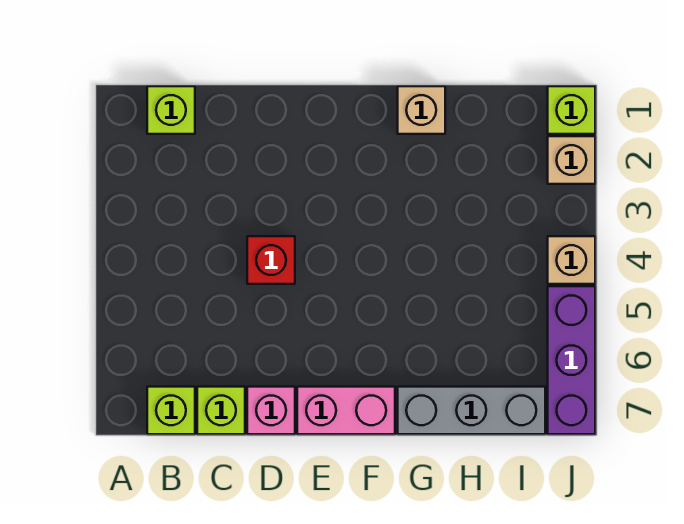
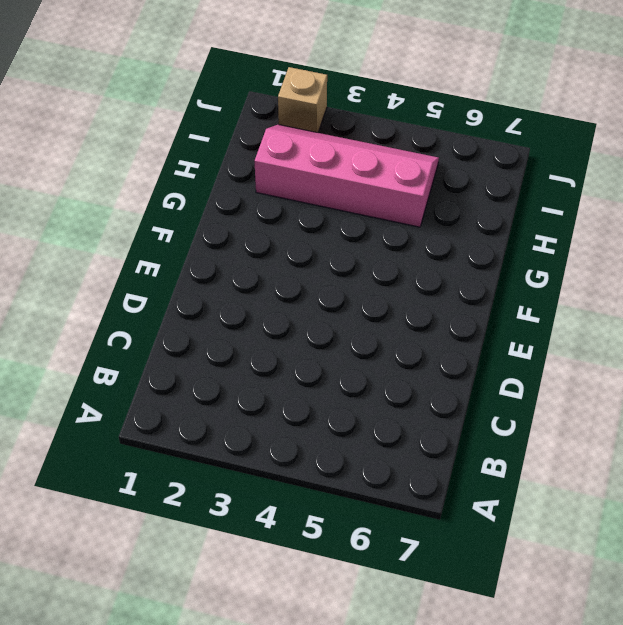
pink 2x4 slope [255,125,439,227] -> none
none -> lime 1x1 brick [147,86,195,134]
none -> lime 1x1 brick [147,387,195,434]
none -> lime 1x1 brick [197,387,245,434]

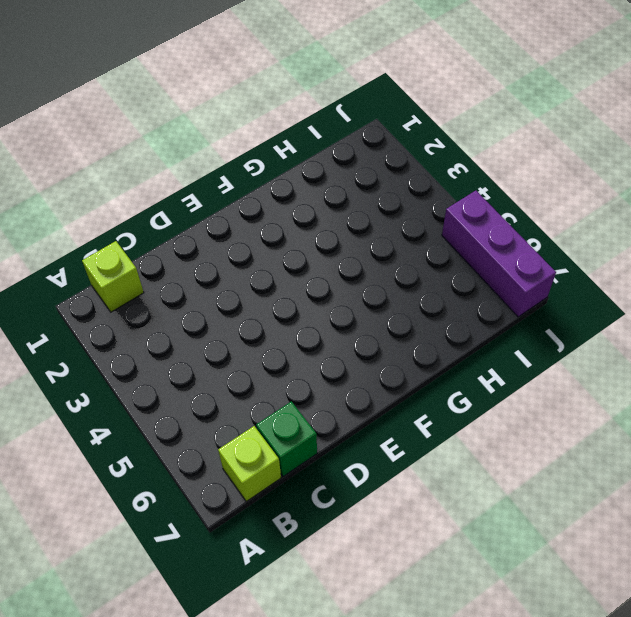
green 1x1 brick [256,401,317,476] -> lime 1x1 brick [197,387,245,434]
none -> red 1x1 brick [247,236,295,284]
none -> pink 1x1 brick [247,387,295,434]
none -> pink 1x2 brick [297,387,395,434]

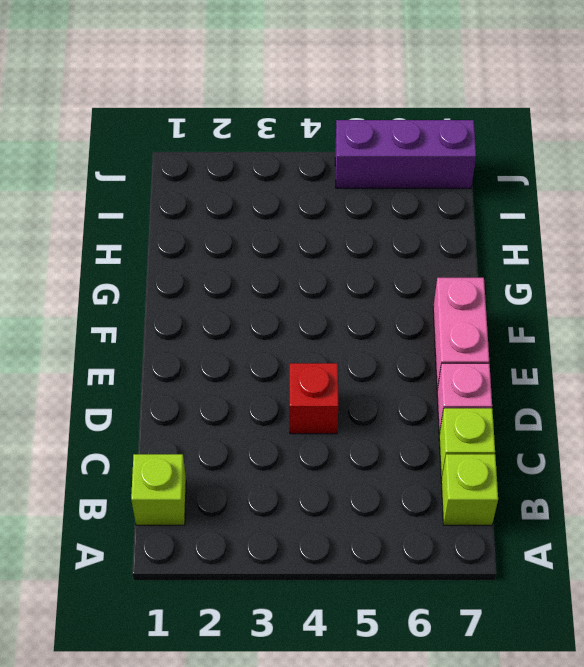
none -> tan 1x1 brick [398,86,445,134]
none -> grey 1x3 brick [398,387,545,434]
none -> lime 1x1 brick [548,86,595,134]

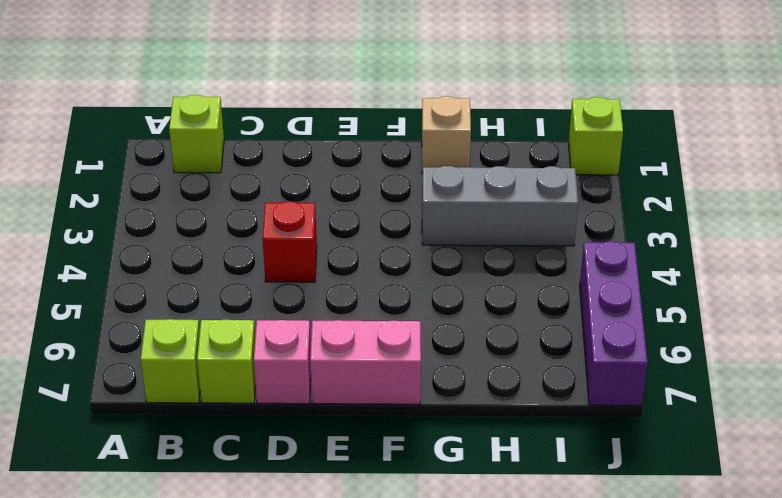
grey 1x3 brick [422,166,578,246] -> grey 1x3 brick moved to [398,387,545,434]
none -> tan 1x1 brick [548,136,595,184]
none -> tan 1x1 brick [548,236,595,284]

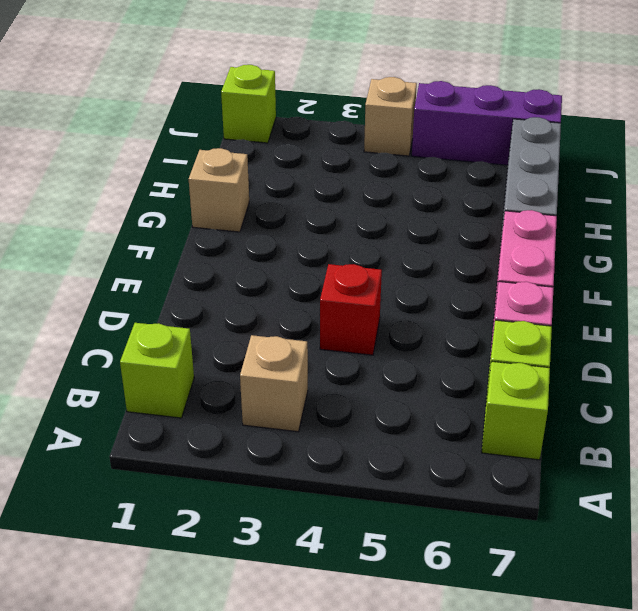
tan 1x1 brick [240,335,308,432] -> tan 1x1 brick moved to [548,136,595,184]

